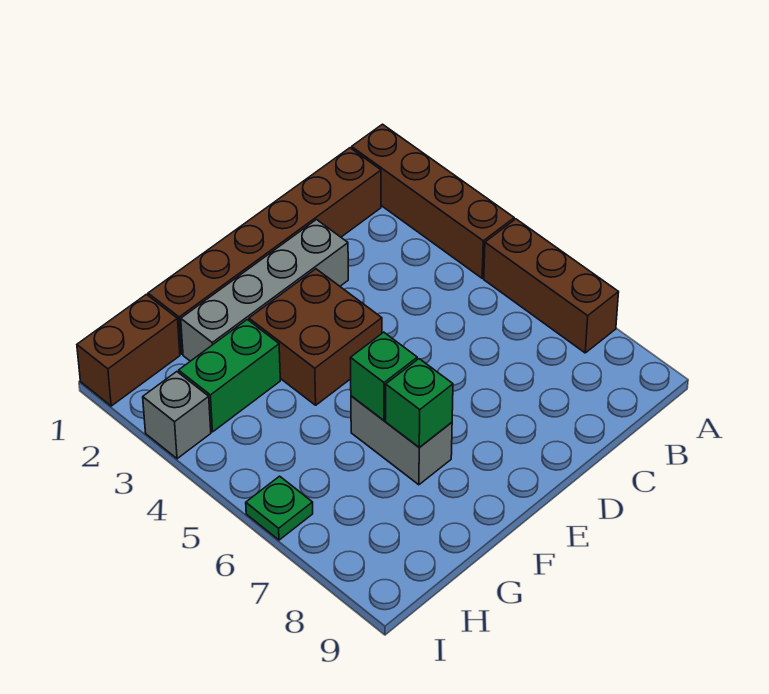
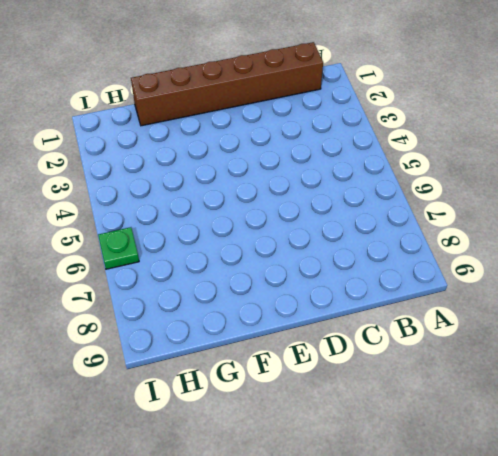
none -> brown 1x4 brick [352,124,514,278]
none -> brown 1x3 brick [484,219,619,353]
none -> grey 1x4 brick [181,220,348,361]

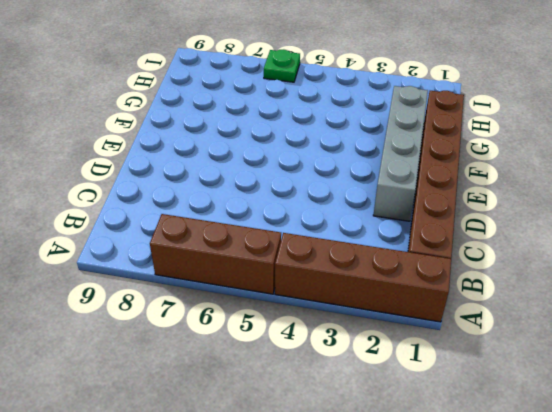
none -> brown 2x2 brick [249,269,382,405]
none -> grey 1x2 brick [351,396,452,485]
none -> green 1x2 brick [179,320,280,432]

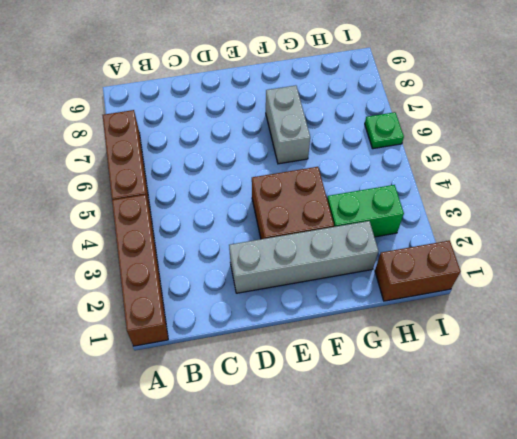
none -> brown 1x6 brick [148,148,381,354]
none -> grey 1x1 brick [143,372,211,459]
none -> green 1x1 brick [350,332,417,420]

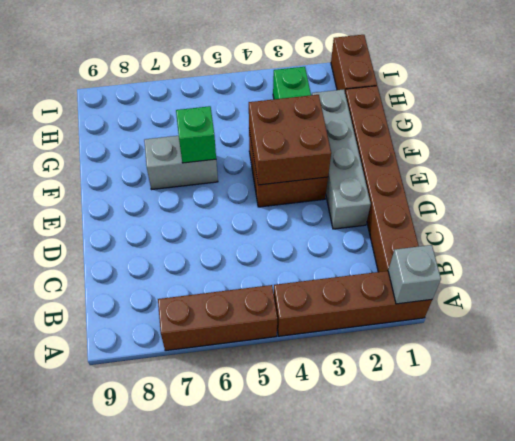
grey 1x1 brick [388,245,441,304] -> grey 1x1 brick moved to [143,372,211,459]
brown 2x2 brick [249,95,331,185] -> none
none -> green 1x1 plate [246,476,313,540]
none -> green 1x1 brick [386,359,453,448]

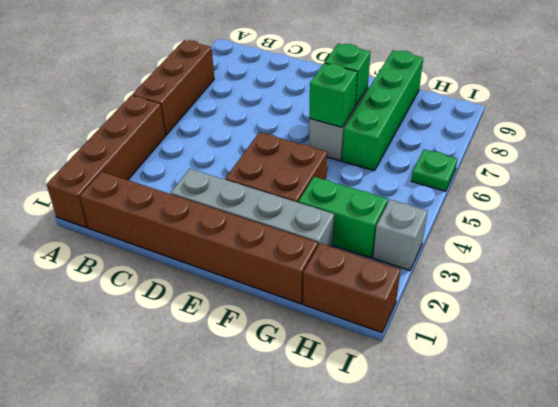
green 1x4 brick [342,50,423,171] -> none

